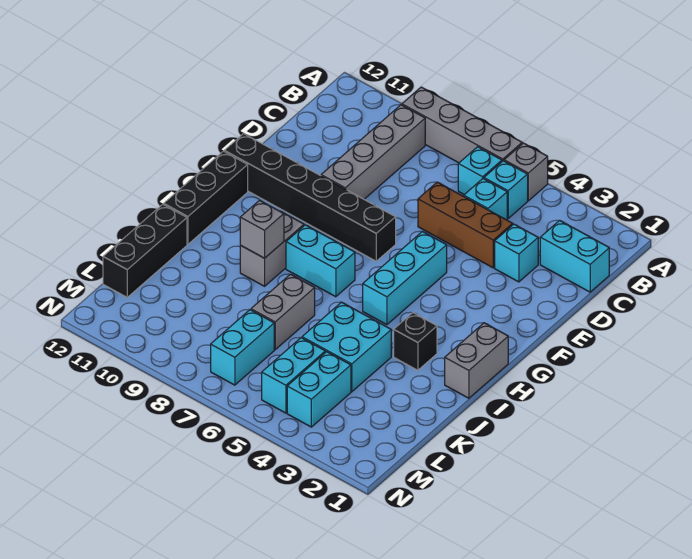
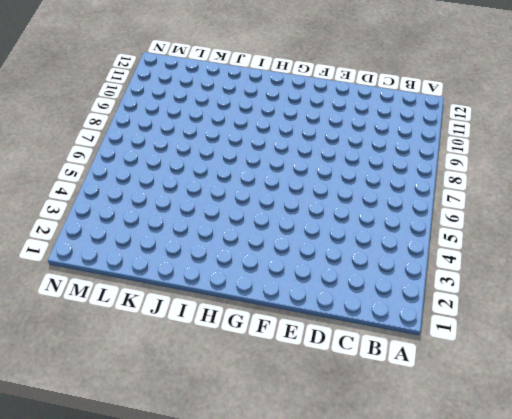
none -> grey 1x1 brick [504,143,548,201]
none -> grey 1x4 brick [402,87,522,163]
none -> cyan 1x1 brick [484,161,528,218]

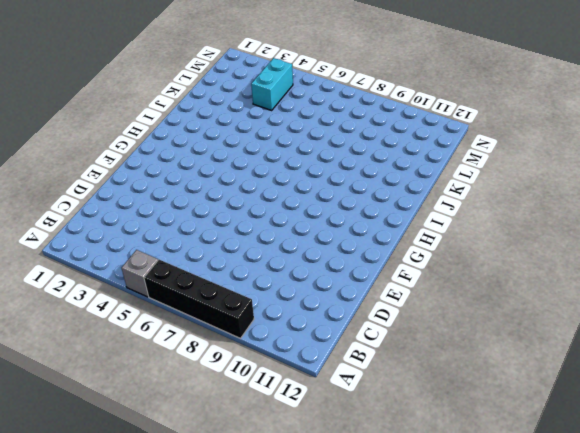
black 1x4 brick [144,260,254,338] -> grey 1x4 brick [402,87,522,163]
none -> cyan 1x1 brick [484,161,528,218]
none -> cyan 1x1 brick [458,147,502,195]
none -> grey 1x4 brick [321,105,425,199]

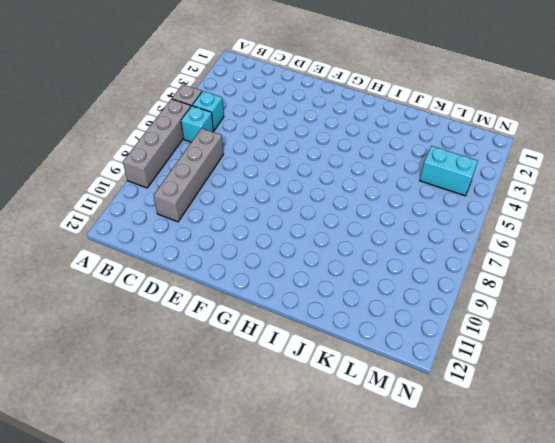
grey 1x4 brick [154,128,223,222] -> grey 1x4 brick turned to [321,105,425,199]
none -> cyan 1x2 brick [540,220,609,292]
none -> cyan 1x1 brick [464,179,507,220]
none -> cyan 1x1 brick [495,224,538,282]

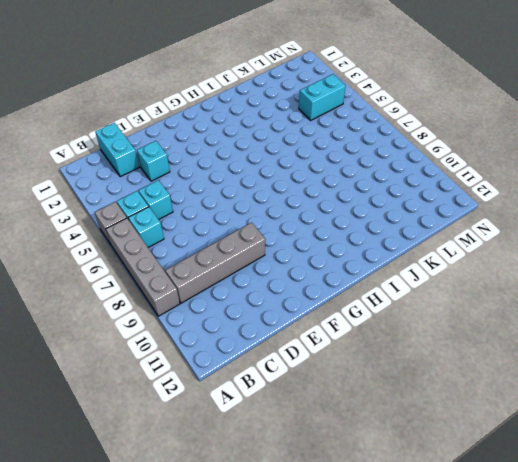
none -> brown 1x3 brick [418,182,513,268]
none -> cyan 1x3 brick [363,232,447,325]
none -> black 1x6 brick [224,134,396,261]

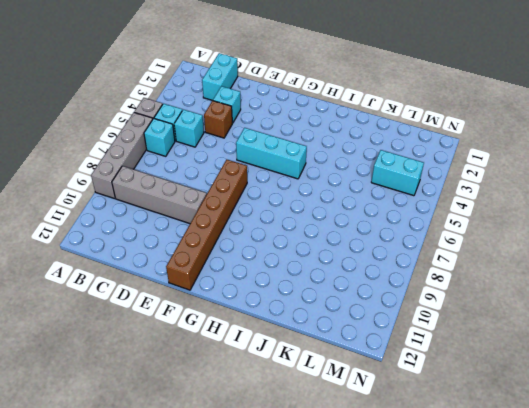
brown 1x1 brick [204,101,232,138] -> brown 1x3 brick [418,182,513,268]
brown 1x6 brick [166,159,247,290] -> black 1x6 brick [224,134,396,261]
none -> black 1x3 brick [164,151,248,244]
none -> grey 1x2 brick [445,323,508,398]
none -> cyan 1x2 brick [286,225,355,297]

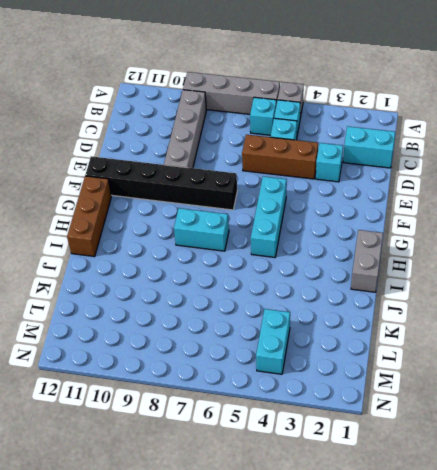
brown 1x3 brick [67,176,112,257] -> black 1x3 brick [164,151,248,244]
none -> grey 1x2 brick [240,211,304,286]
none -> black 1x1 brick [394,313,437,370]
none -> cyan 2x2 brick [302,302,391,392]

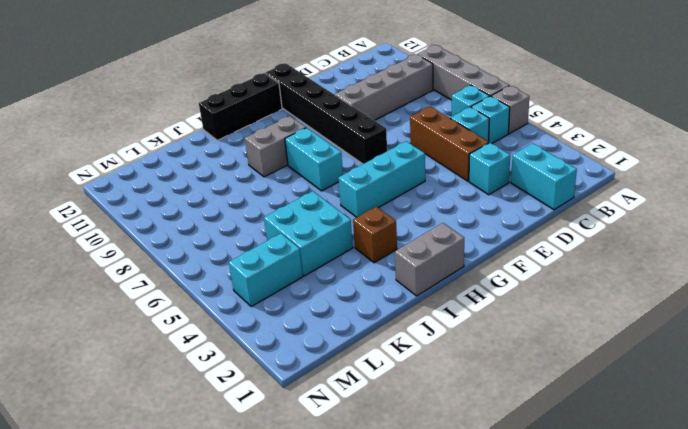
brown 1x1 brick [353,207,397,263] -> black 1x1 brick [394,313,437,370]
none -> grey 1x2 brick [251,274,315,350]
none -> black 1x3 brick [103,204,187,297]
none -> cyan 1x2 brick [262,338,325,413]

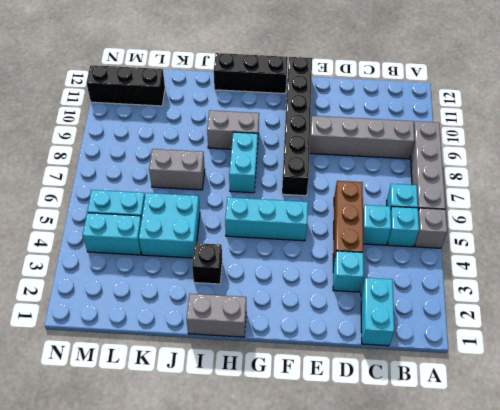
black 1x3 brick [87,65,165,106] -> black 1x3 brick moved to [103,204,187,297]
none -> cyan 1x2 brick [211,310,274,385]
none -> grey 1x1 brick [240,200,284,258]

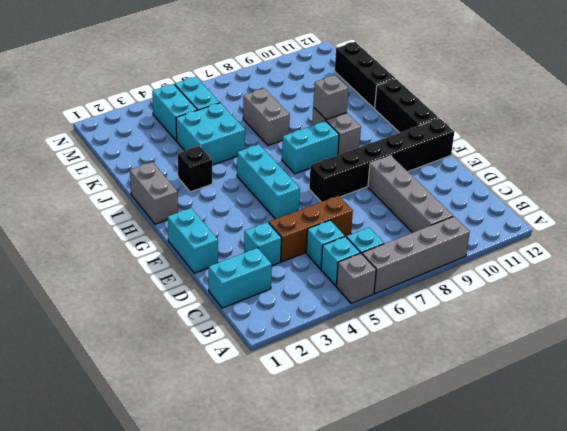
cyan 1x2 brick [168,208,218,273] -> cyan 1x2 brick moved to [211,310,274,385]

